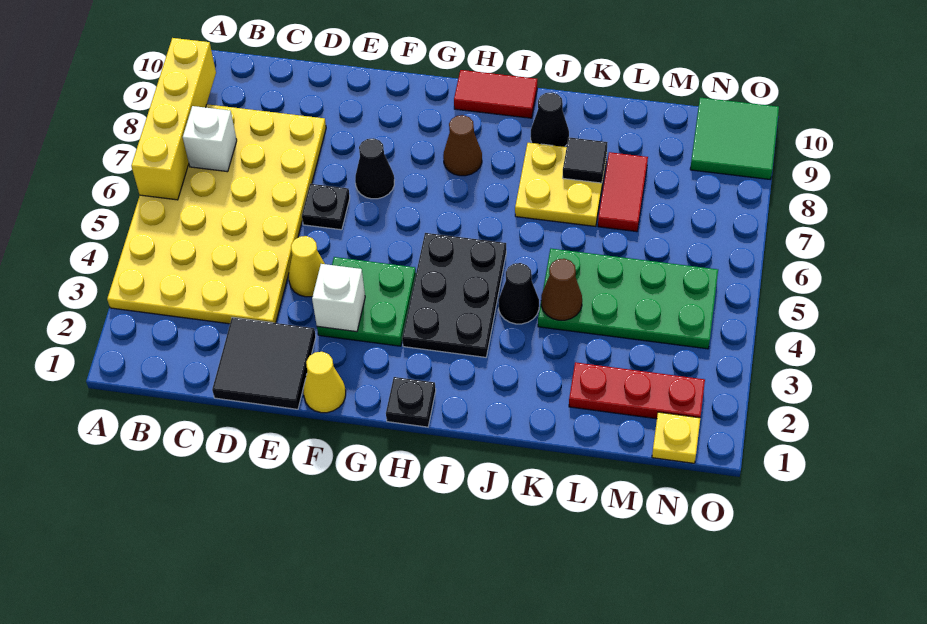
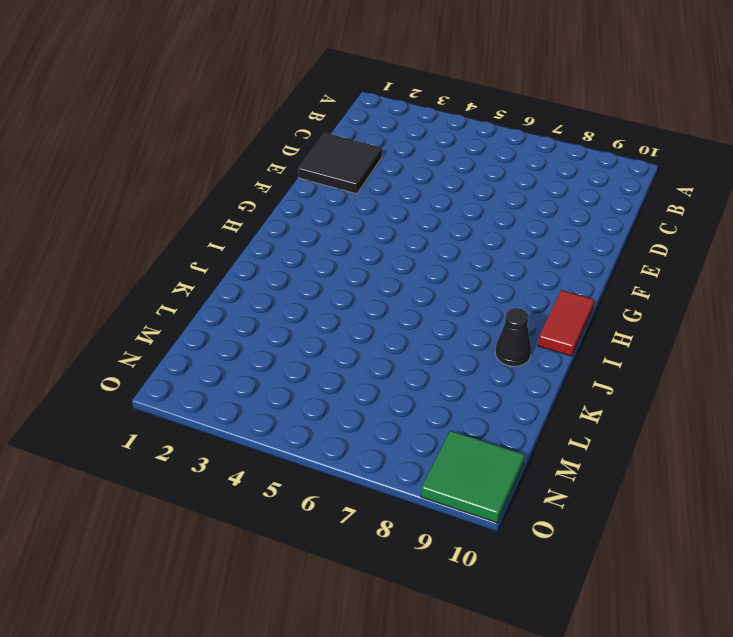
none -> yellow 4x6 plate [107,104,326,324]
none -> yellow 1x1 cone [289,236,325,297]
none -> black 1x1 plate [302,184,350,230]

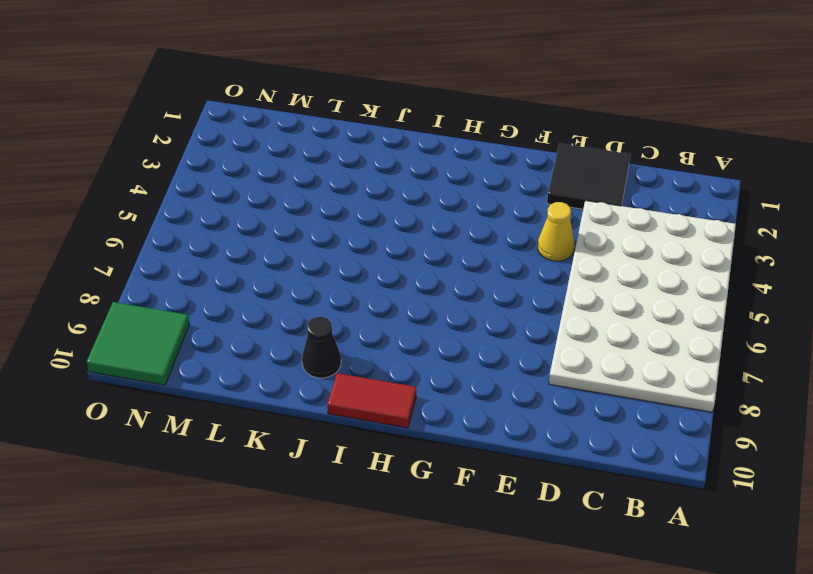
white 4x6 plate [549,201,736,412] -> yellow 4x6 plate [107,104,326,324]
none -> black 1x1 plate [302,184,350,230]
none -> yellow 1x1 cone [303,352,346,413]
none -> green 2x2 plate [317,257,416,346]

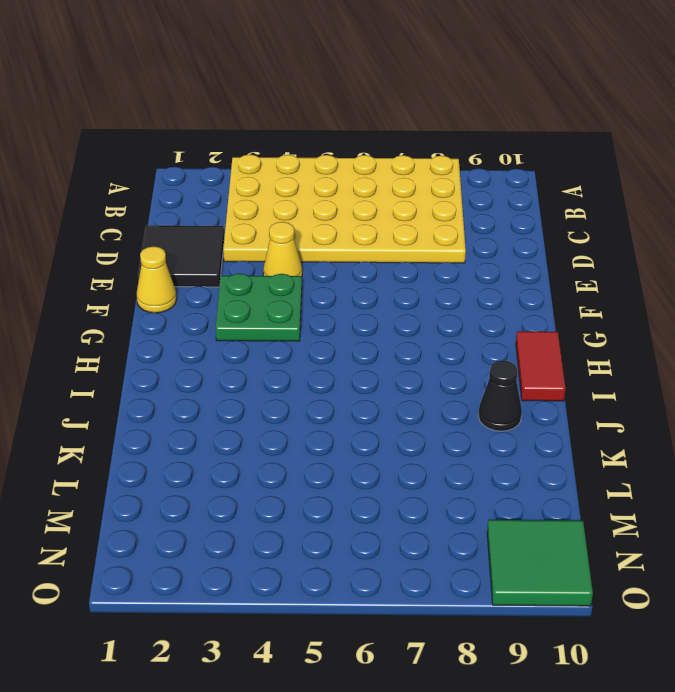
none -> black 1x1 plate [302,184,350,230]
none -> black 1x1 cone [355,138,394,199]
none -> black 1x1 plate [386,377,436,427]

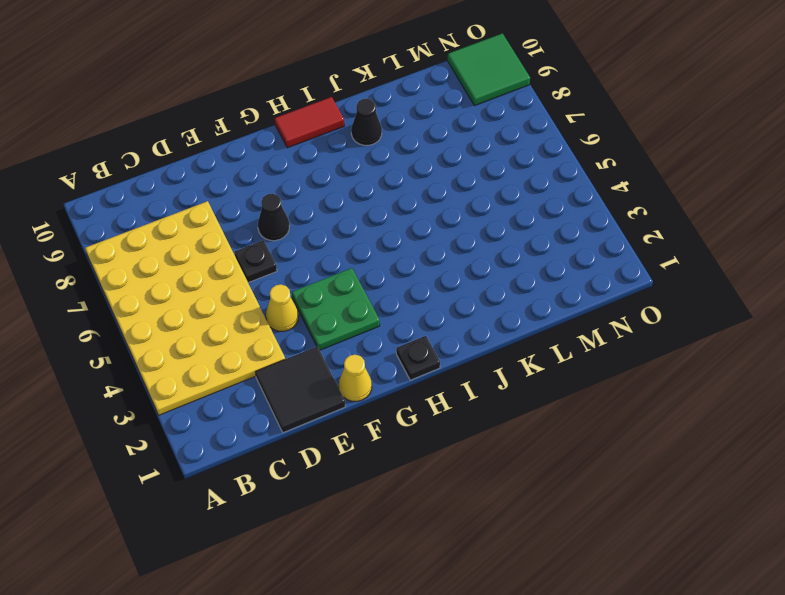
none -> black 2x3 plate [402,233,506,357]
none -> brown 1x1 cone [443,115,482,176]
none -> black 1x1 cone [499,263,539,324]

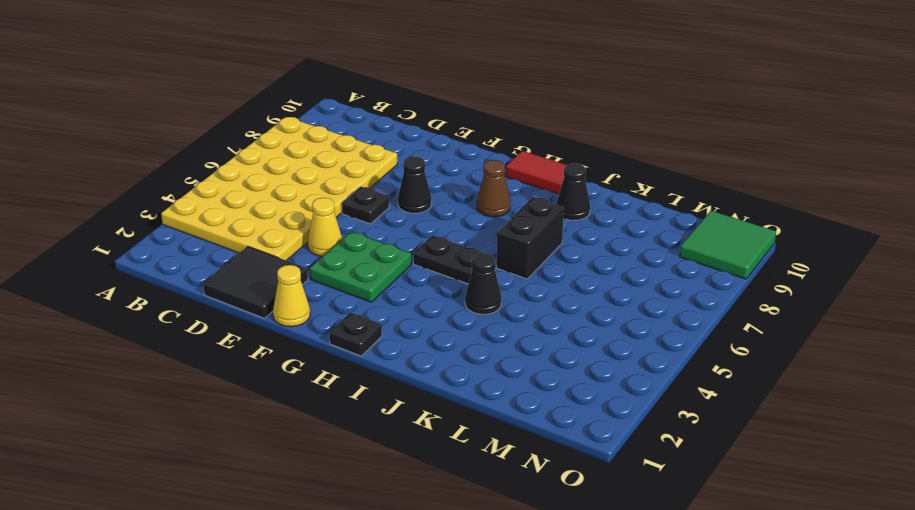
black 1x2 plate [414,235,482,284] -> black 2x3 plate [402,233,506,357]
black 1x2 brick [497,197,564,279] -> yellow 2x2 plate [515,143,607,226]
none -> green 2x4 plate [538,249,718,349]
none -> red 1x3 plate [569,362,705,419]
none -> red 1x2 tile [598,152,648,232]

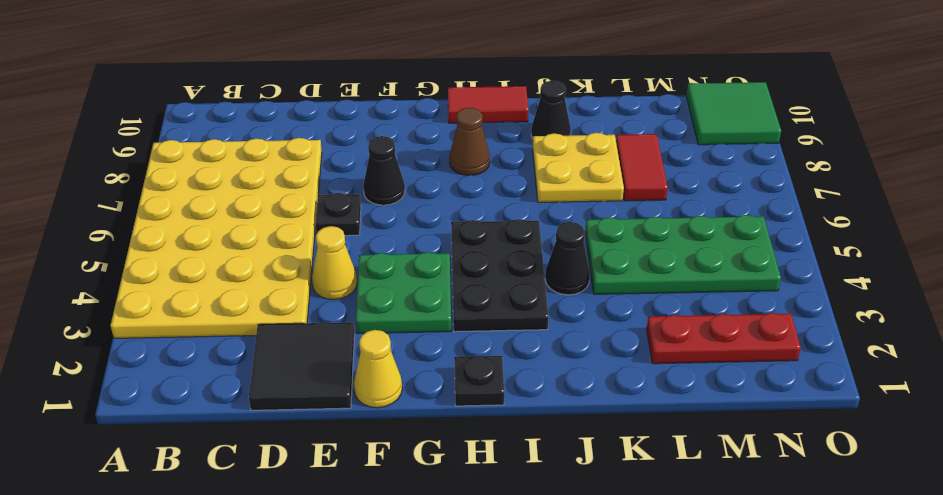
none -> yellow 1x1 plate [652,412,700,463]
none -> yellow 1x4 brick [131,38,216,200]
none -> white 1x1 brick [183,106,237,172]

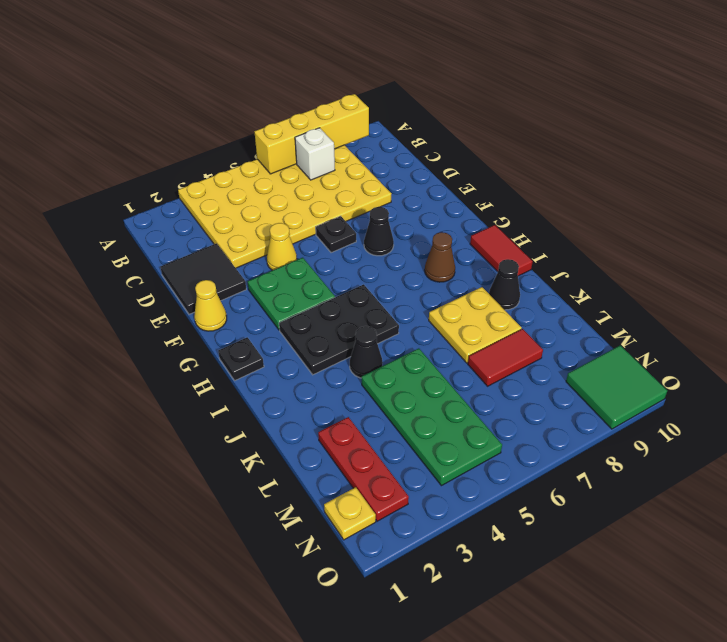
none -> white 1x1 brick [312,264,365,332]
none -> brown 1x1 cone [541,259,582,320]
none -> black 1x1 tile [563,137,607,183]

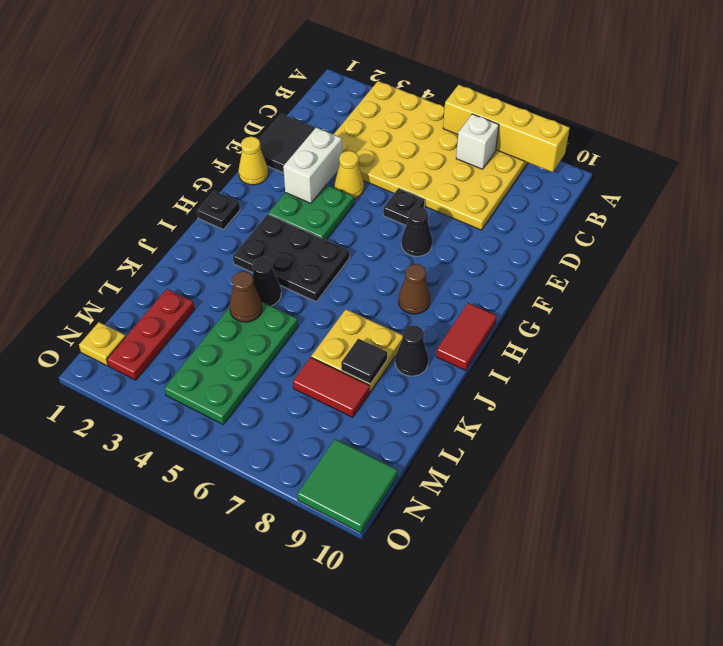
white 1x2 brick [283,127,342,203] -> white 1x1 brick [312,264,365,332]

